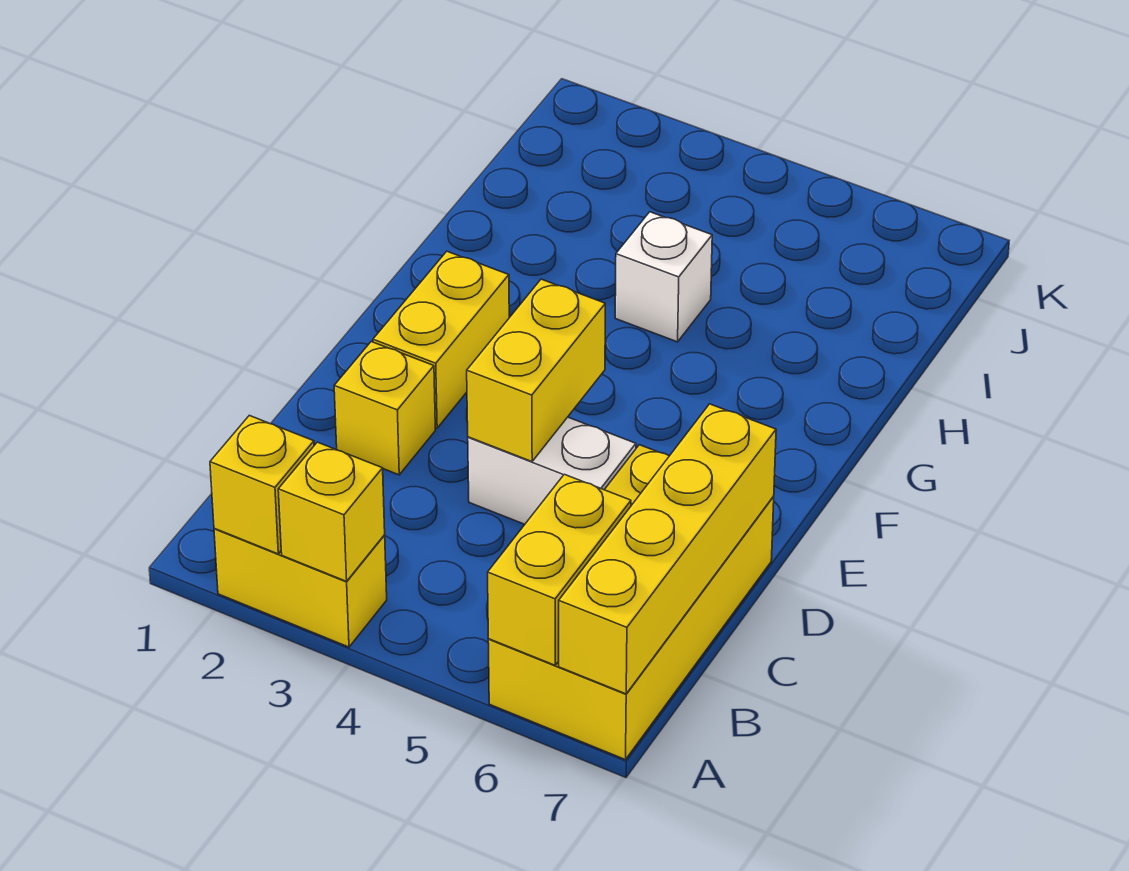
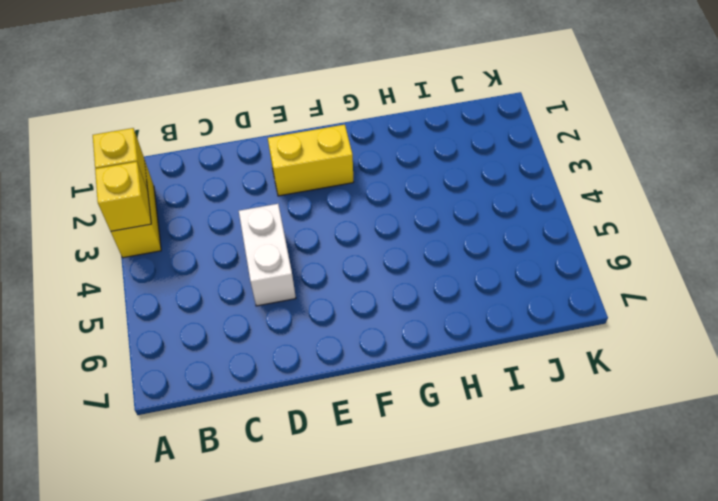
none -> yellow 2x4 brick [488,445,774,760]
none -> yellow 1x1 brick [334,342,435,475]

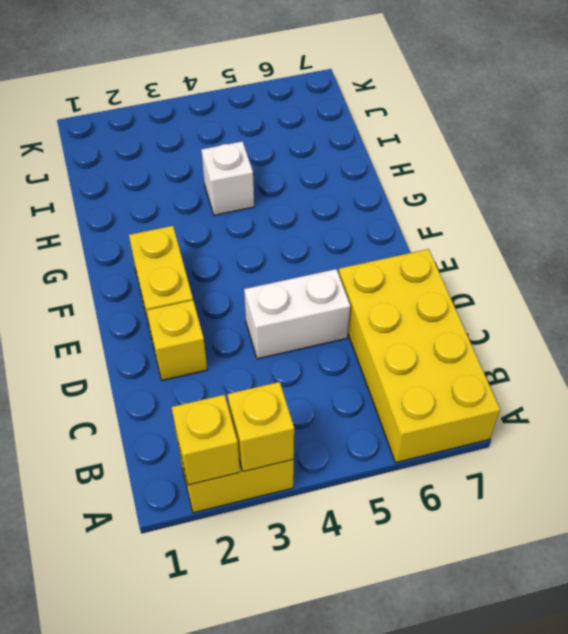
none -> yellow 1x2 brick [488,474,631,665]
none -> yellow 1x4 brick [559,404,776,694]

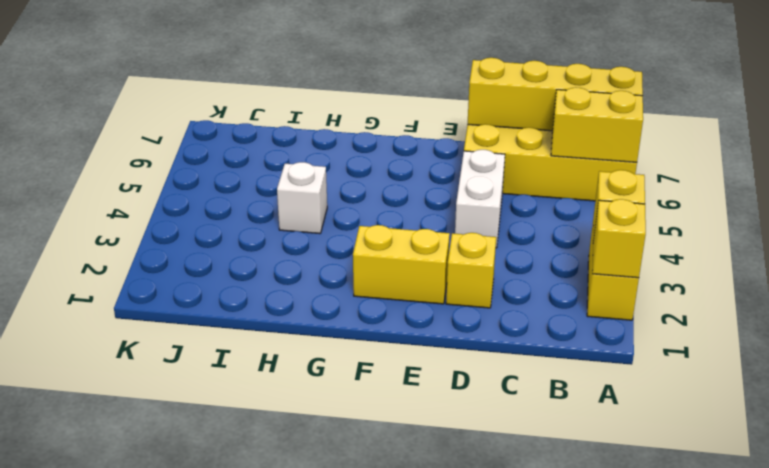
none -> yellow 1x2 brick [467,279,605,462]

